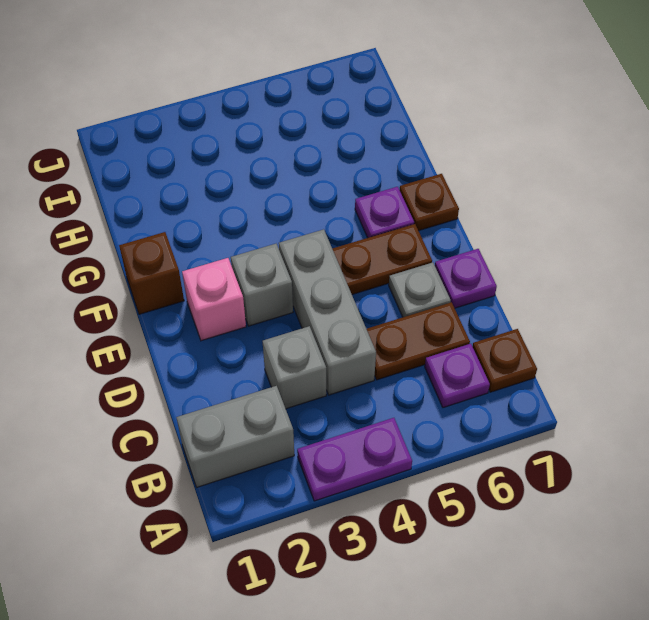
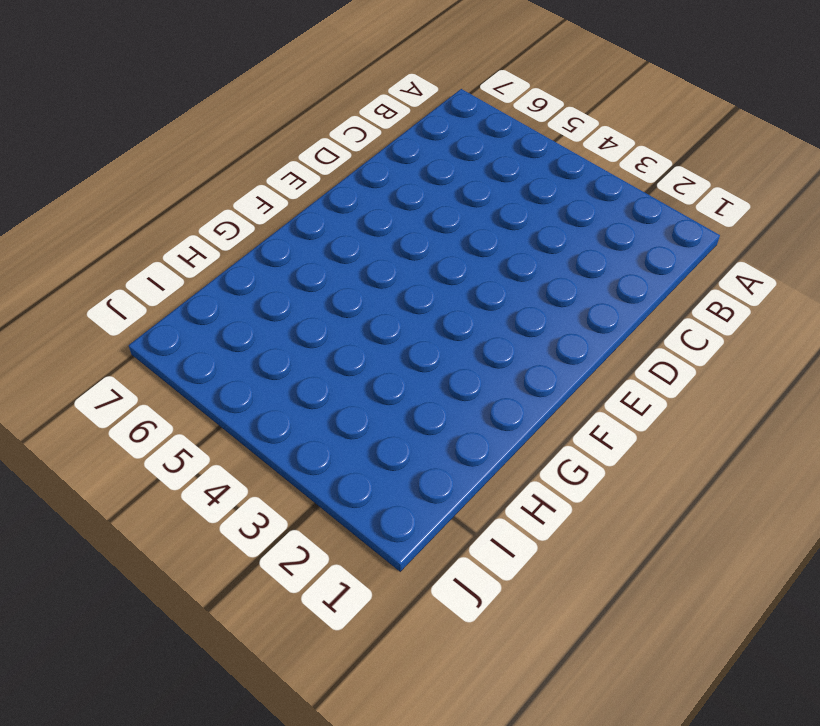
none -> purple 1x2 plate [297,418,412,501]
none -> grey 1x2 brick [176,386,294,487]
none -> purple 1x1 plate [425,344,490,408]

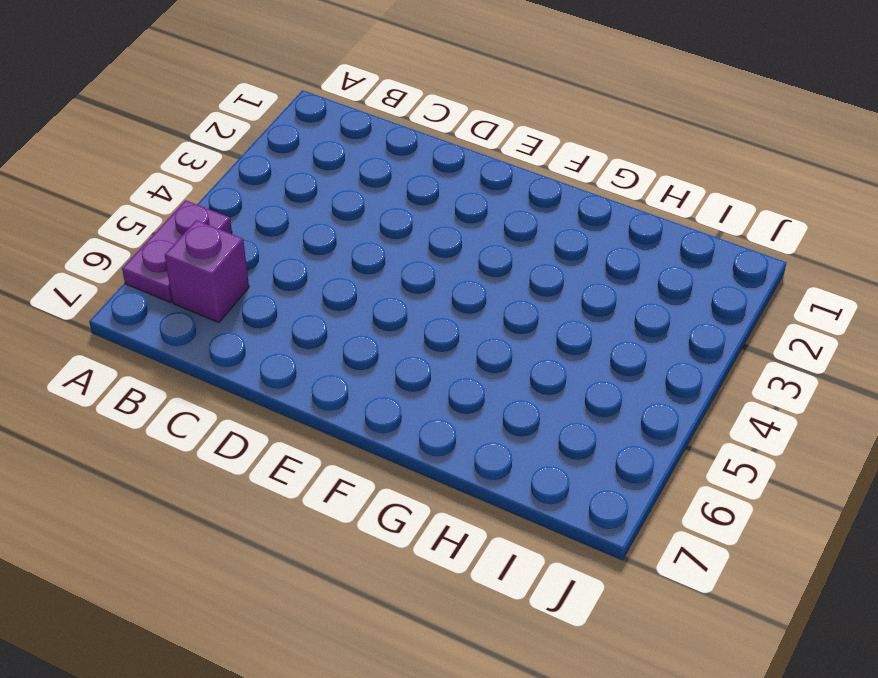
purple 1x2 plate [122,200,232,302] -> purple 1x2 plate moved to [297,418,412,501]
purple 1x1 brick [165,220,249,323] -> purple 1x1 plate [425,344,490,408]
none -> grey 1x2 brick [176,386,294,487]
none -> brown 1x1 plate [472,329,537,392]
none -> grey 1x1 brick [263,326,326,409]

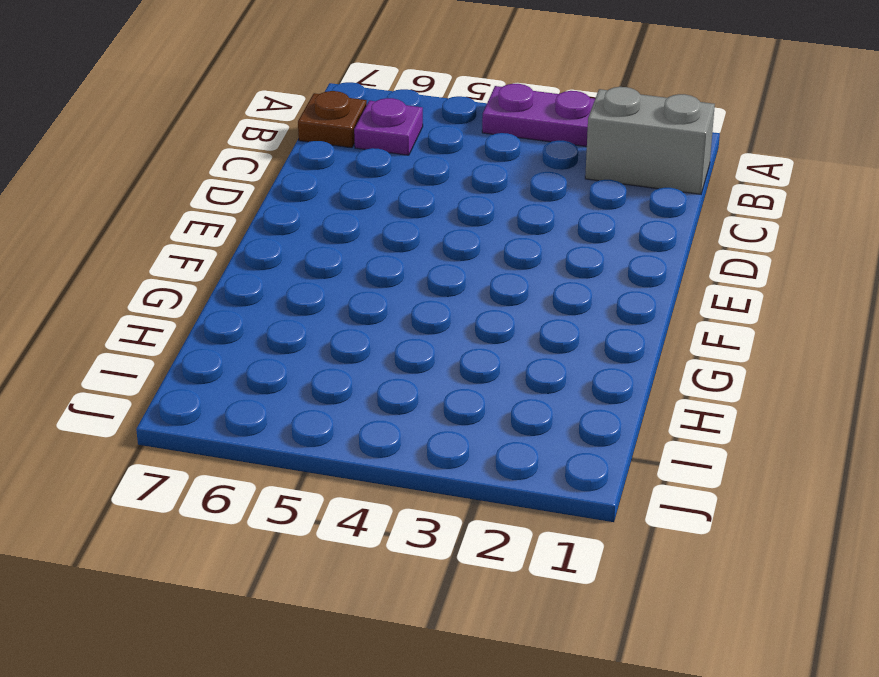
none -> grey 1x1 brick [263,326,326,409]
none -> grey 1x3 brick [279,229,376,395]
none -> brown 1x2 plate [367,302,470,380]

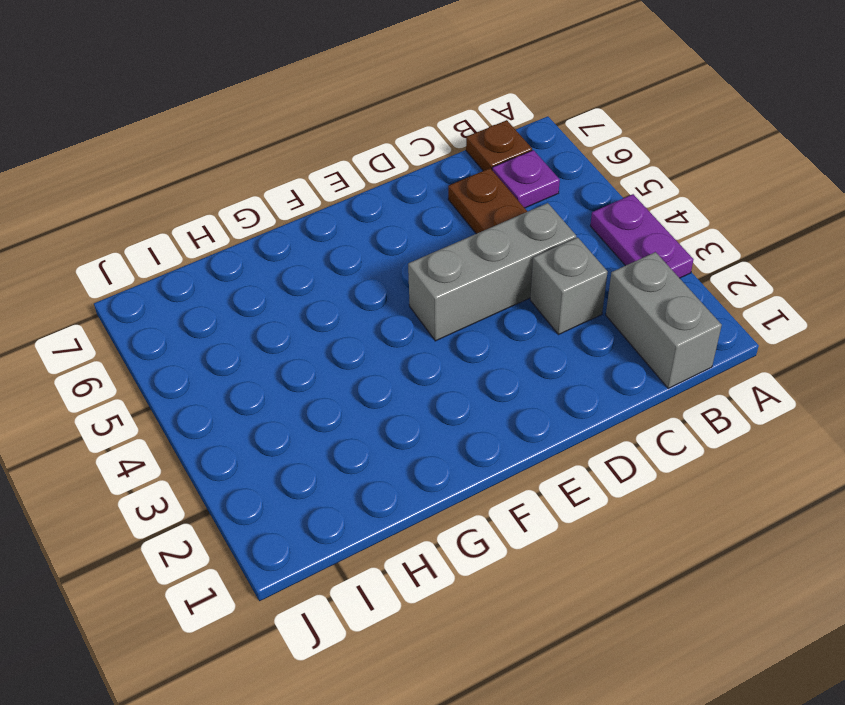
none -> grey 1x1 plate [389,263,451,317]
none -> purple 1x1 plate [435,249,497,308]
none -> pink 1x1 brick [182,258,246,341]

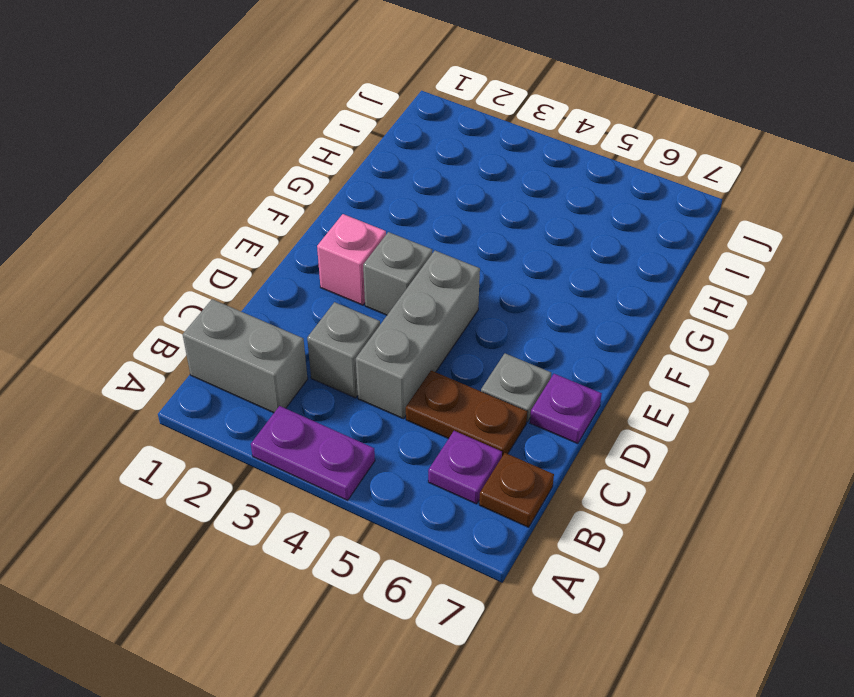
none -> brown 1x2 plate [332,224,432,294]
none -> brown 1x1 brick [119,232,184,314]
none -> purple 1x1 plate [355,187,414,238]

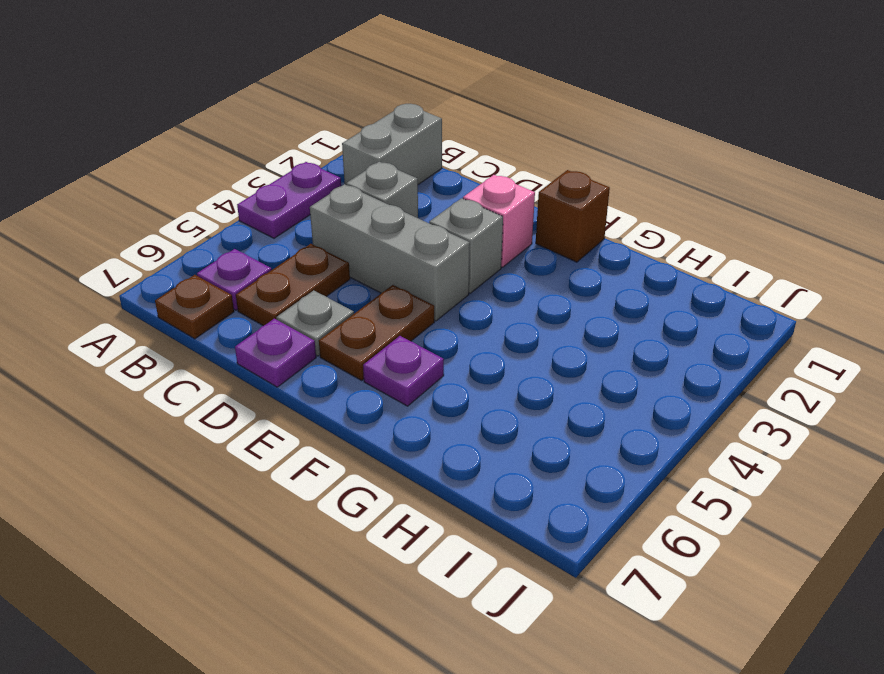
none -> brown 1x1 plate [400,174,459,231]

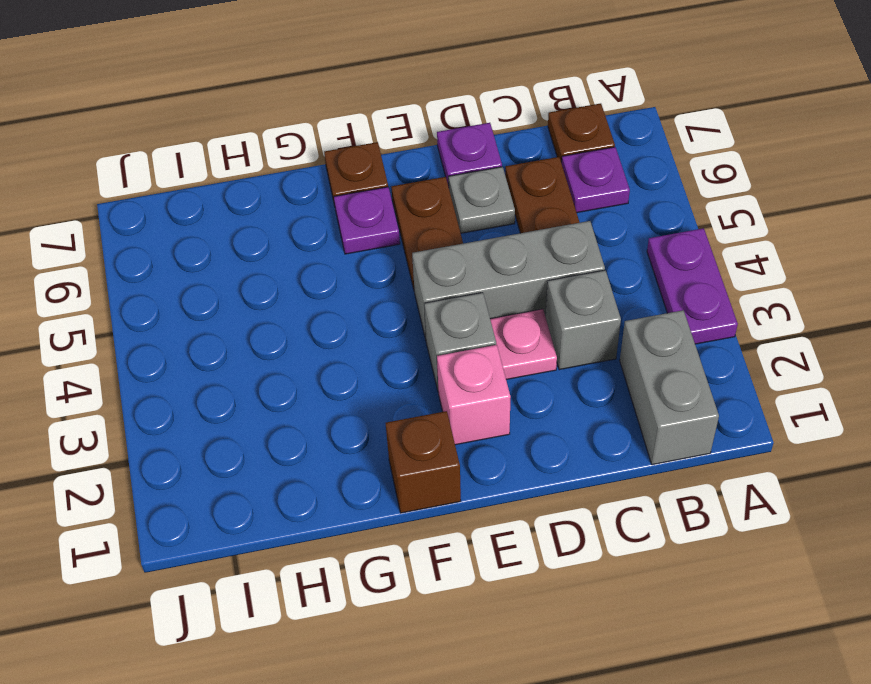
pink 1x1 plate [490,309,557,379] -> none

